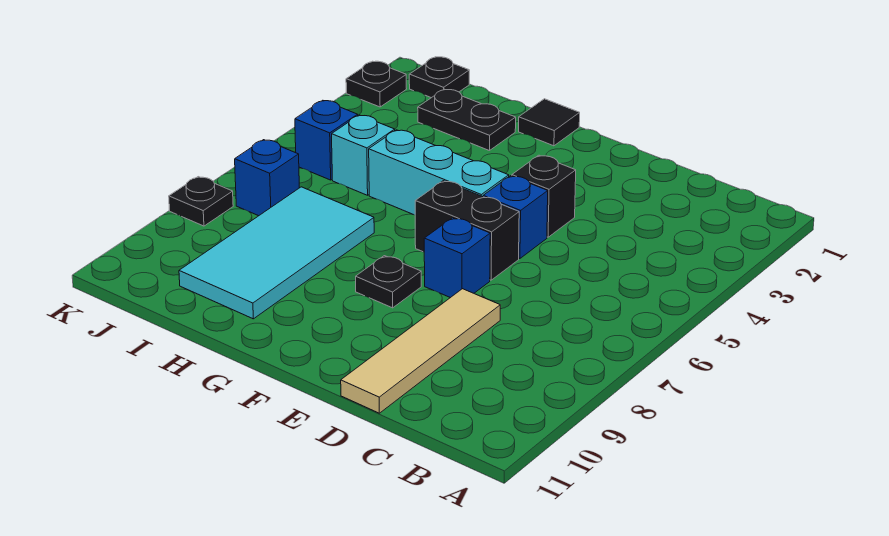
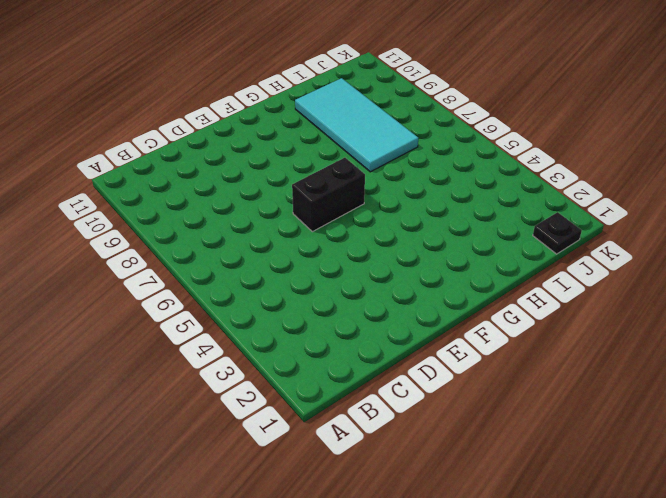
none -> tan 1x4 tile [341,289,500,413]
none -> black 1x1 brick [512,155,576,237]
none -> blue 1x1 brick [483,176,548,259]

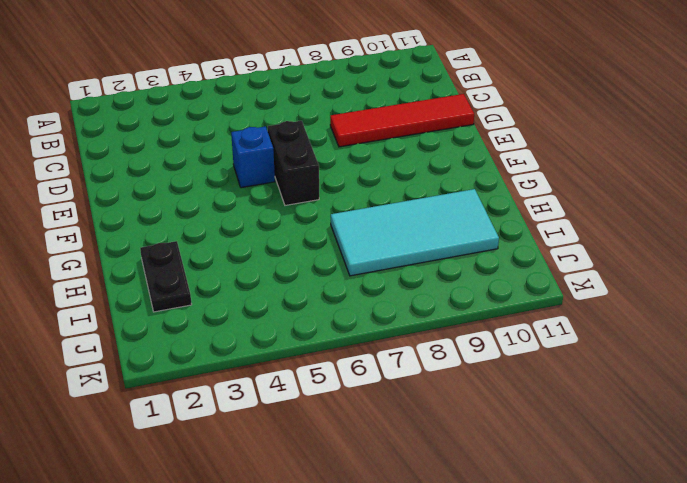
red 1x4 tile [330,94,474,147] -> tan 1x4 tile [341,289,500,413]
none -> black 1x1 brick [512,155,576,237]
none -> blue 1x1 brick [424,218,490,298]
none -> cyan 1x3 brick [369,130,509,215]

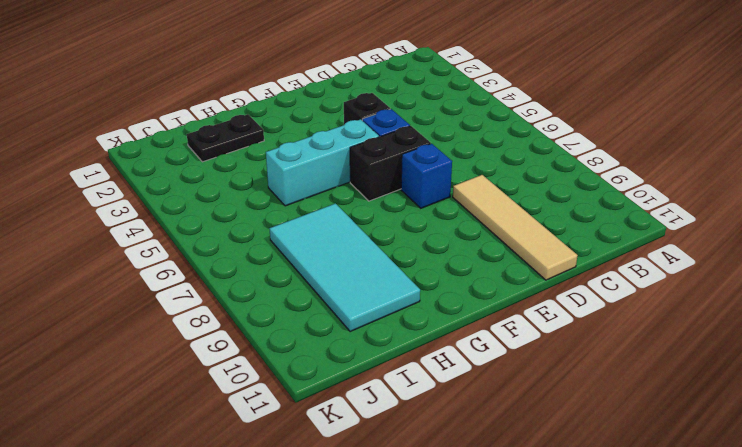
none -> black 1x1 plate [356,256,421,308]
none -> black 1x1 tile [519,99,580,146]
none -> cyan 1x1 brick [332,115,395,195]

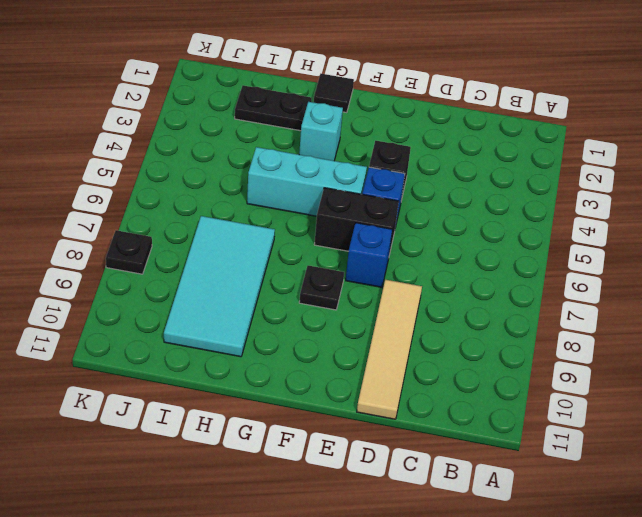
cyan 1x1 brick [299,102,343,161] -> cyan 1x1 brick moved to [332,115,395,195]
none -> black 1x1 plate [409,57,469,98]
none -> blue 1x1 brick [295,100,358,180]
none -> blue 1x1 brick [235,140,299,216]

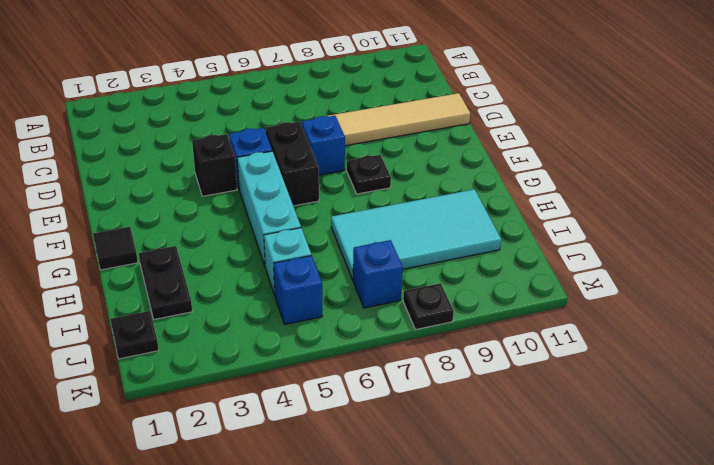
none -> black 1x1 plate [346,61,406,107]

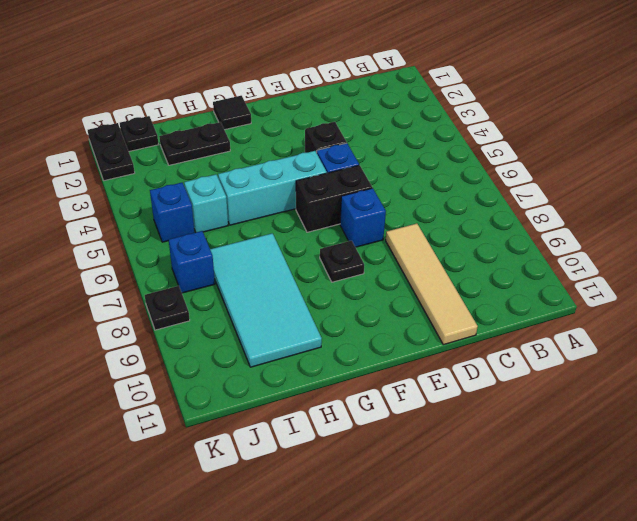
black 1x2 plate [88,123,135,181] -> black 1x1 plate [346,61,406,107]

